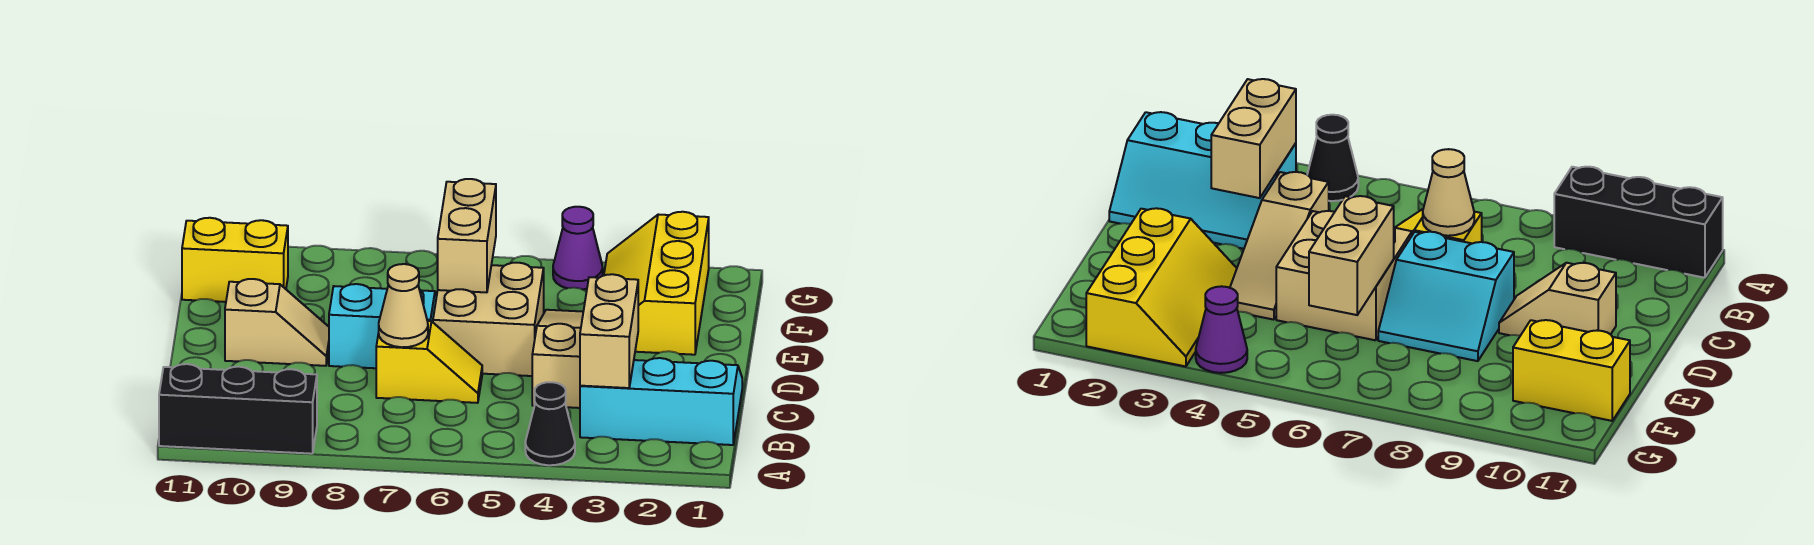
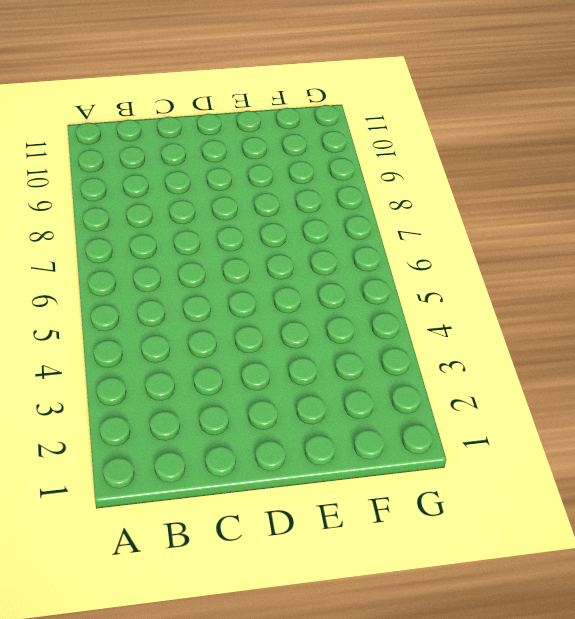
none -> black 1x1 cone [525,382,575,465]
none -> black 1x3 brick [159,364,317,454]
none -> cyan 2x3 slope [580,358,742,445]

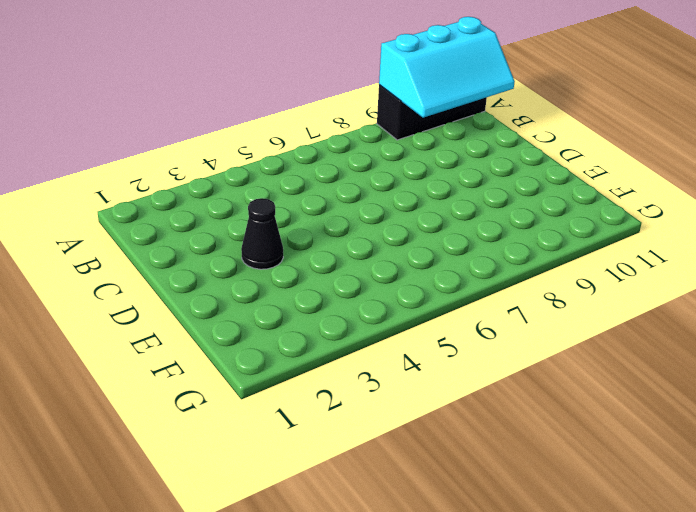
cyan 2x3 slope [379,17,515,118] -> cyan 2x3 slope moved to [580,358,742,445]
black 1x1 cone [241,198,283,269] -> black 1x1 cone moved to [525,382,575,465]
none -> tan 1x3 slope [532,310,583,408]
none -> yellow 1x2 slope [376,321,482,403]
none -> tan 2x2 brick [433,263,544,376]

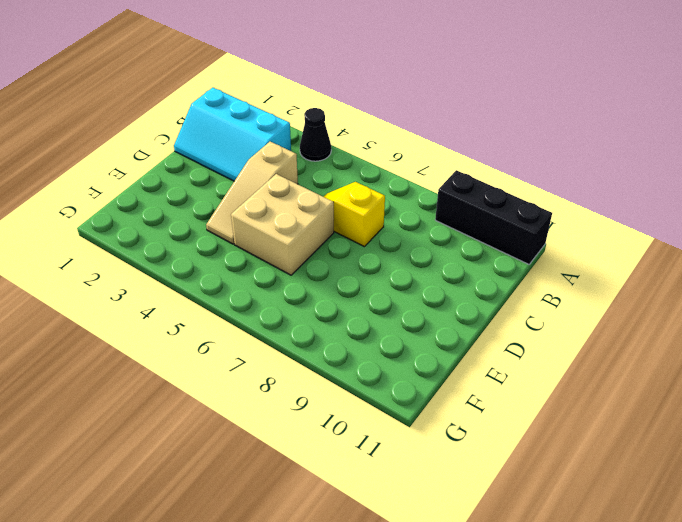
none -> cyan 2x2 slope [329,284,437,368]
none -> tan 1x2 slope [225,279,329,366]
none -> yellow 2x3 slope [604,212,709,355]

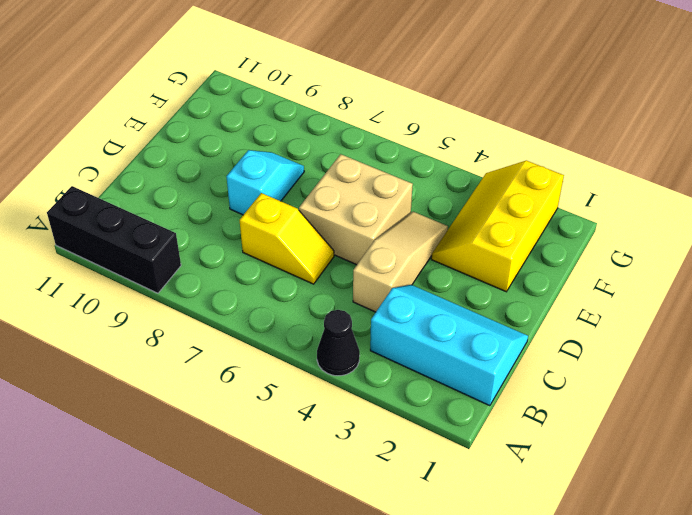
cyan 1x2 slope [226,150,304,215] -> cyan 2x2 slope [329,284,437,368]
none -> tan 1x2 slope [225,279,329,366]
none -> yellow 1x2 brick [182,218,288,302]
none -> purple 1x1 cone [553,207,603,289]

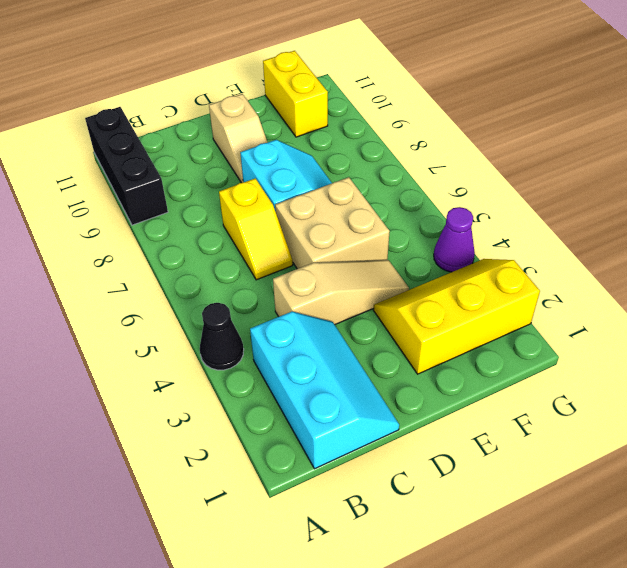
none -> tan 1x2 brick [580,274,638,388]
none -> tan 1x1 cone [379,264,428,347]
none -> tan 1x2 brick [438,179,496,292]

